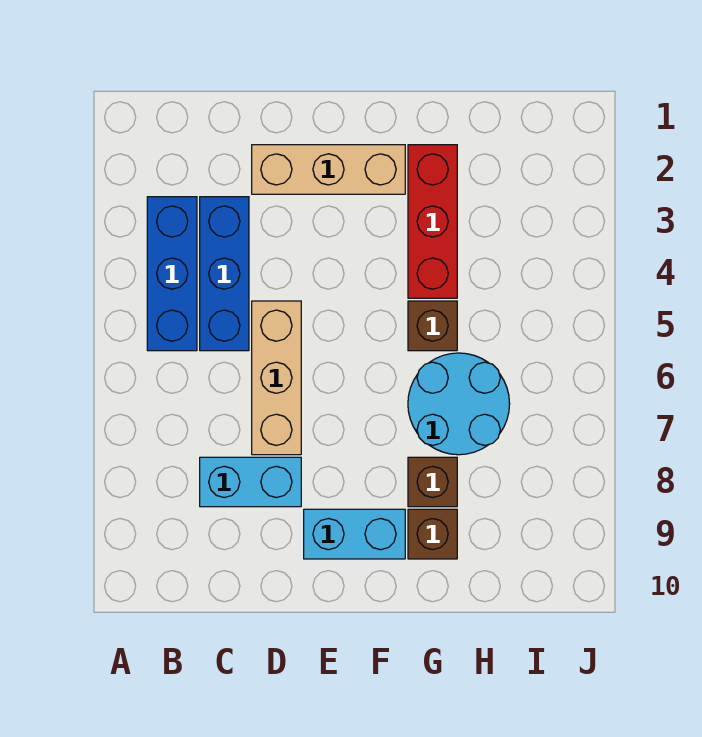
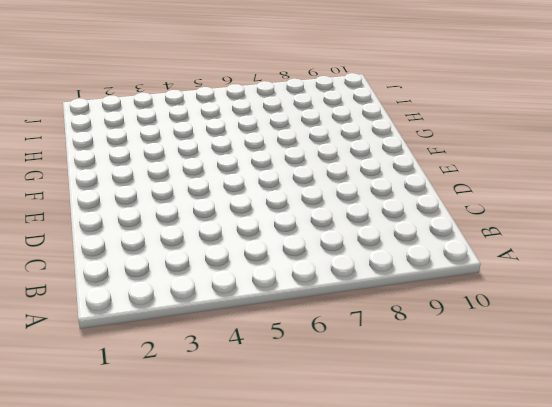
none -> blue 1x3 brick [147,197,197,351]
none -> blue 1x3 brick [200,197,249,351]

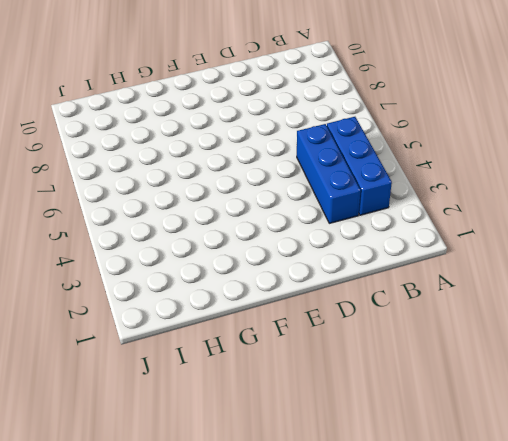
none -> cyan 1x2 brick [200,457,301,507]
none -> tan 1x3 brick [252,145,405,194]

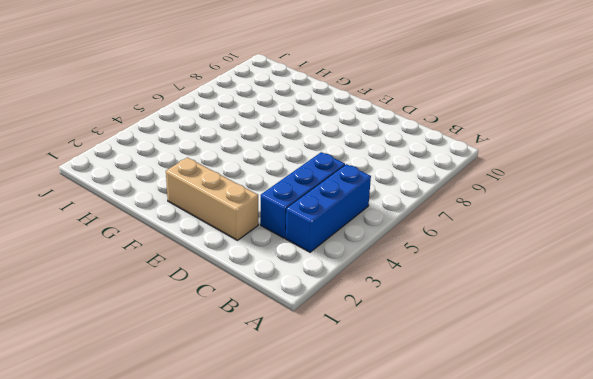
none -> cyan 1x2 brick [200,457,301,507]
none -> tan 1x3 brick [252,301,301,455]

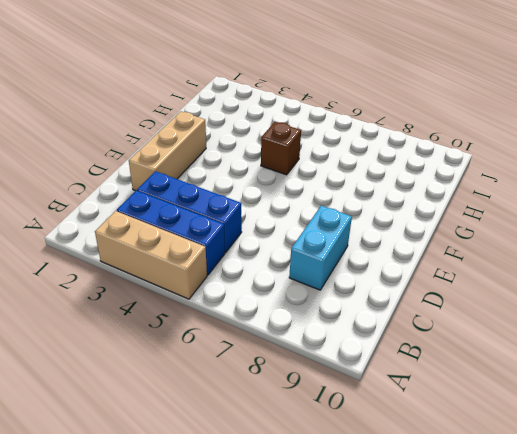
tan 1x3 brick [95,211,207,299] -> tan 1x3 brick moved to [252,301,301,455]
none -> cyan 1x2 brick [304,509,405,559]
none -> red 1x3 brick [408,145,457,298]

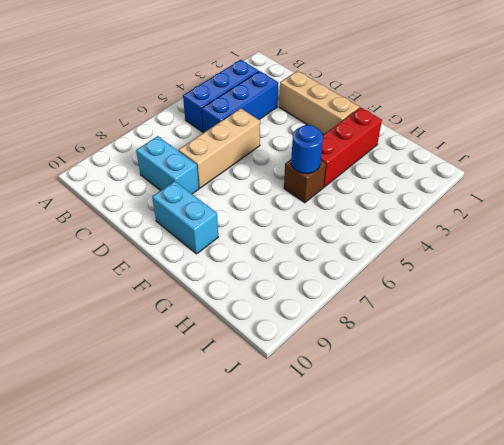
blue 1x1 round brick [291,125,323,173] -> none
none -> cyan 2x2 round brick [408,353,510,455]
none -> brown 1x1 brick [408,457,457,507]

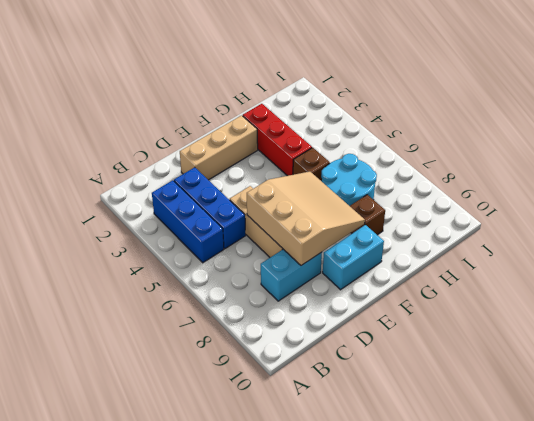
tan 3x3 slope [247,172,365,266] -> none
none -> brown 1x1 brick [408,509,457,559]

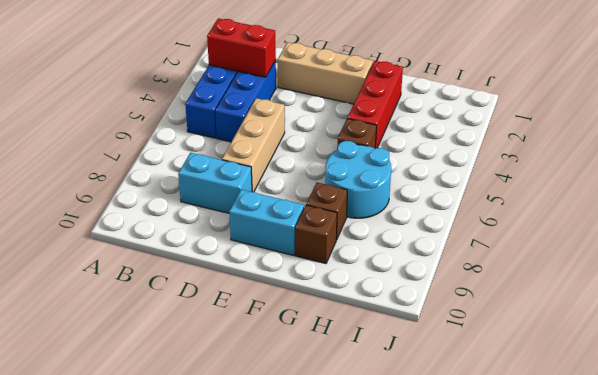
red 1x2 brick [207,18,276,77] -> none

